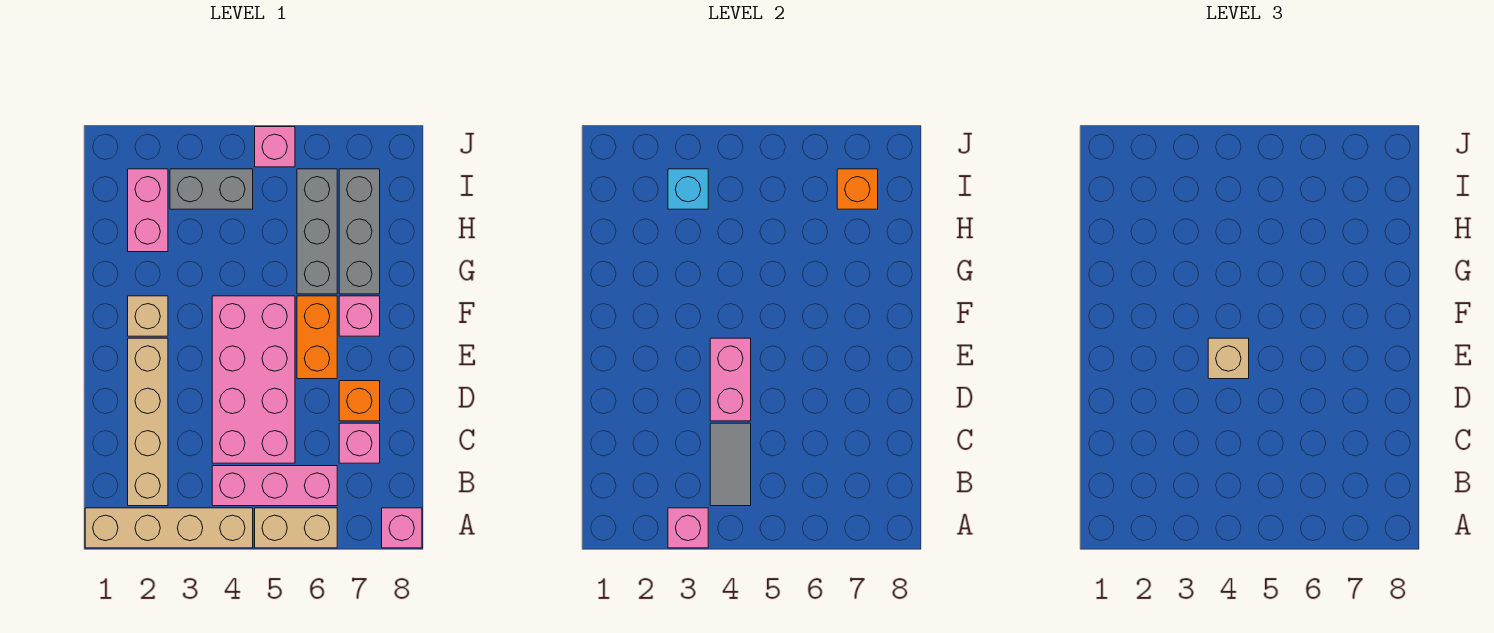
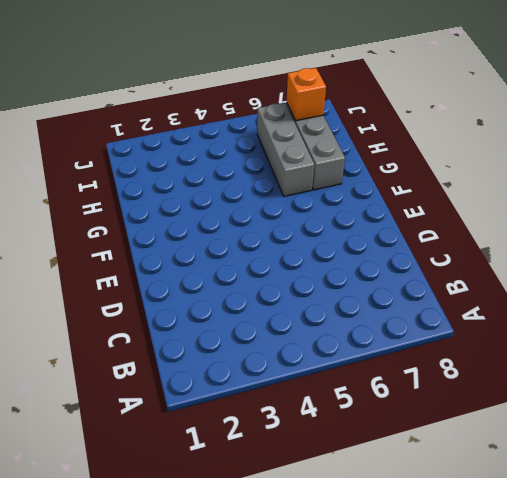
none -> tan 1x4 brick [85,508,253,548]
none -> tan 1x2 brick [255,508,337,548]
none -> pink 1x1 brick [382,508,422,548]

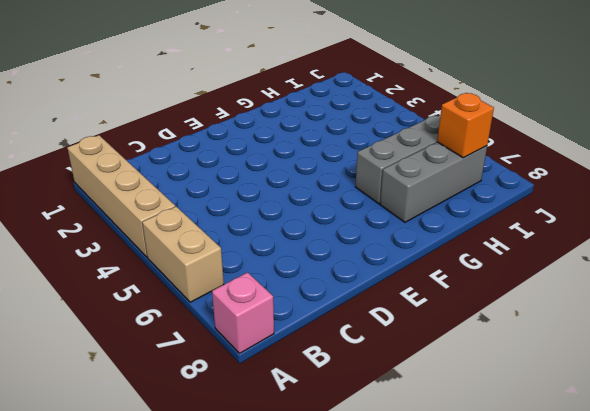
none -> tan 1x4 brick [128,338,168,506]
none -> pink 1x3 brick [212,466,337,506]
none -> pink 2x4 brick [212,296,295,463]

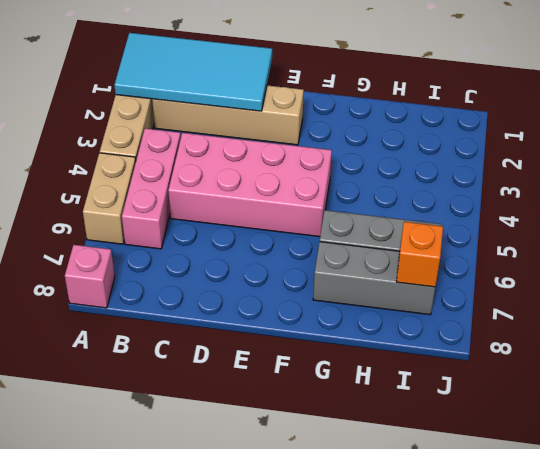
cyan 2x4 tile [114,33,272,111] -> none
none -> pink 1x1 brick [339,423,380,463]
none -> orange 1x1 brick [339,381,380,421]
none -> orange 1x2 brick [297,296,337,379]

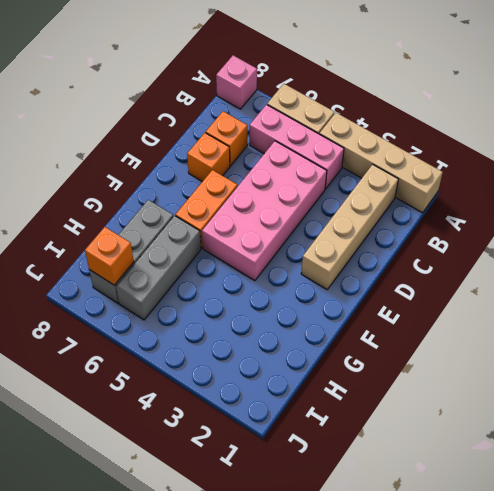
orange 1x1 brick [206,111,247,166] -> pink 1x1 brick [339,423,380,463]
none -> tan 1x1 brick [128,296,168,336]
none -> pink 1x1 brick [339,296,380,336]
none -> pink 1x2 brick [128,169,168,252]

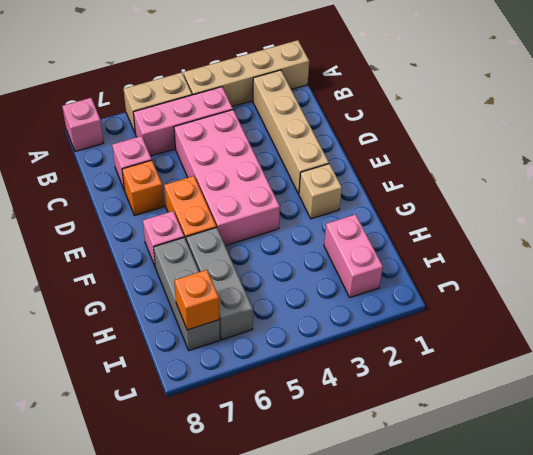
none -> grey 1x2 brick [170,169,253,209]
none -> pink 1x1 brick [255,127,295,167]
none -> pink 1x1 brick [668,508,708,548]

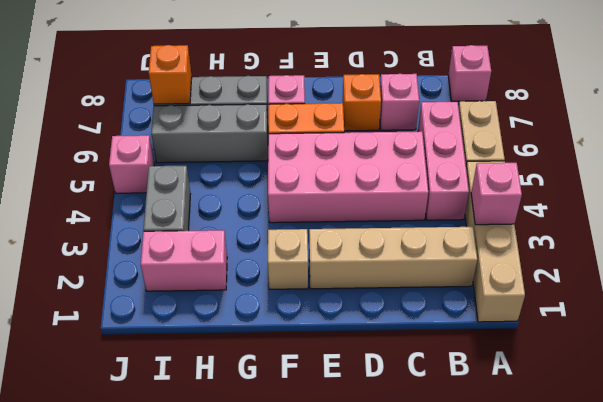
none -> grey 1x2 tile [710,423,751,506]
none -> pink 1x2 brick [710,338,751,421]
none -> cyan 1x1 brick [668,169,708,209]

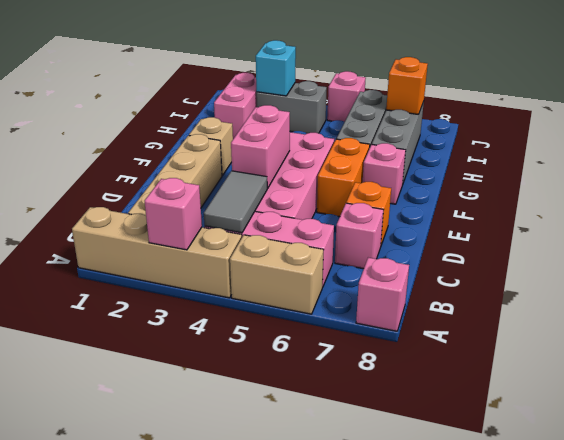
none -> tan 1x1 brick [1208,338,1249,379]

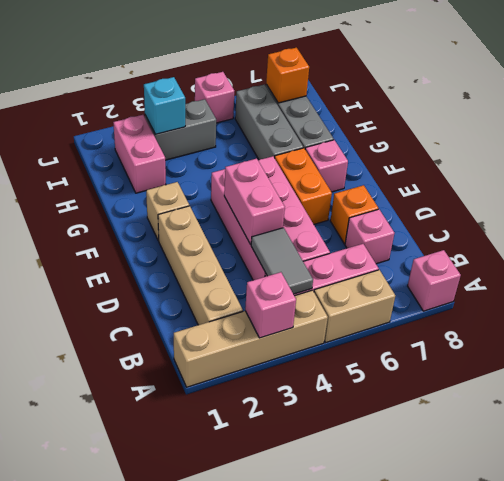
none -> tan 1x1 brick [1208,338,1249,379]

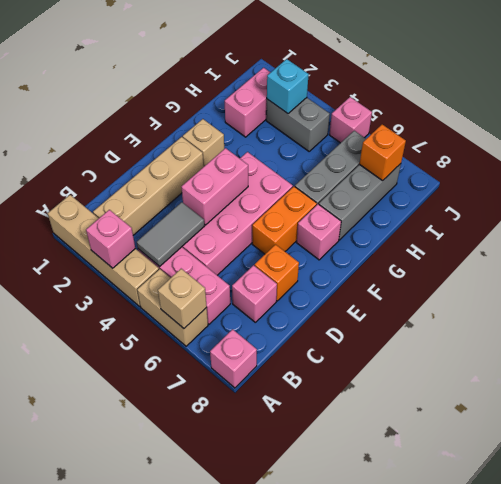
tan 1x1 brick [158,269,207,328] -> tan 1x1 brick moved to [1208,338,1249,379]

